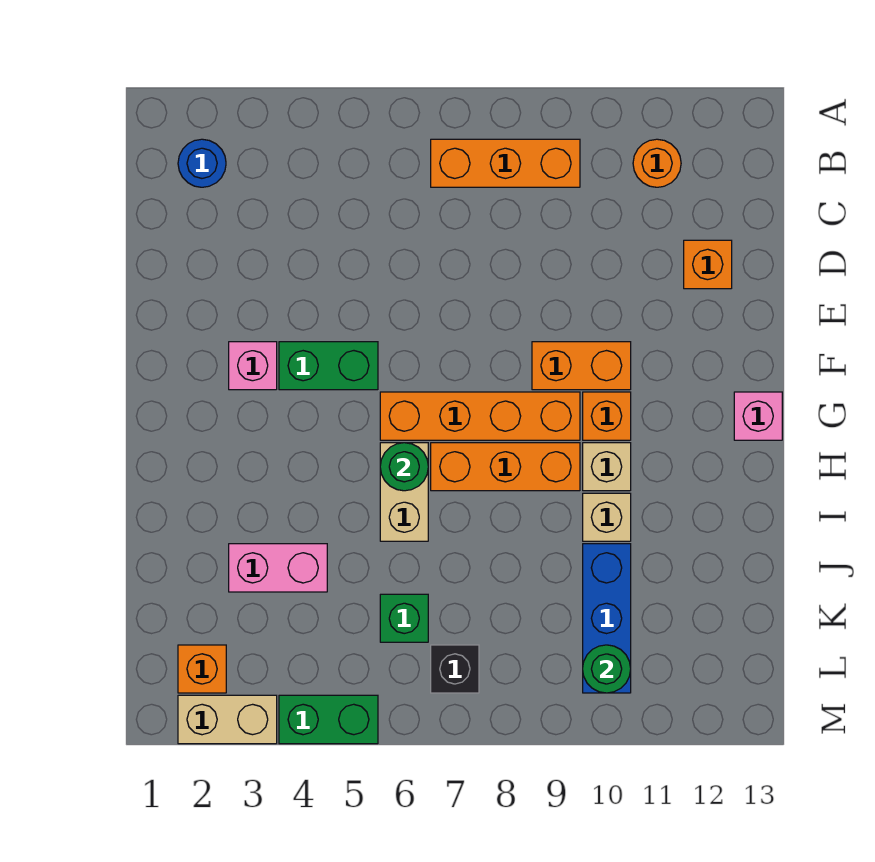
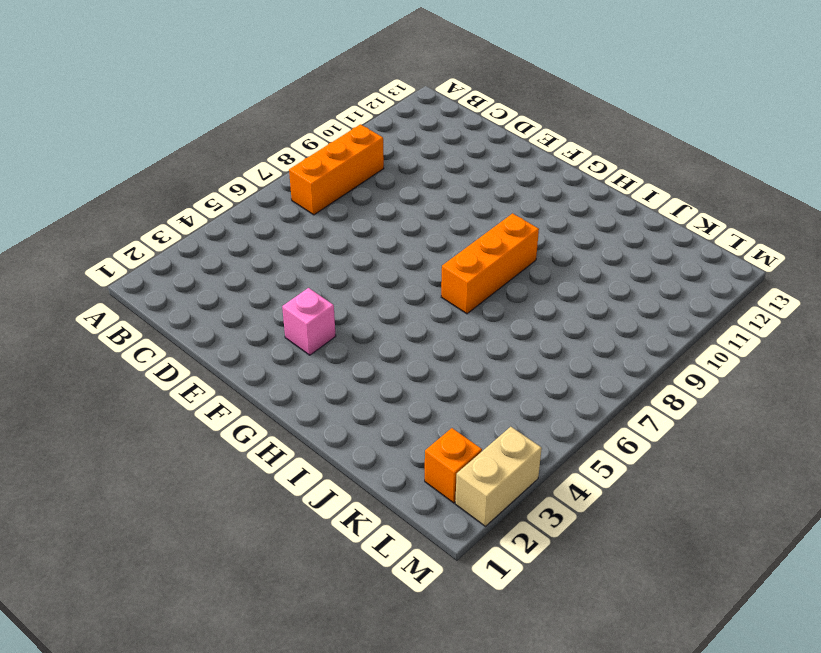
none -> blue 1x1 round brick [178,139,226,187]
none -> orange 1x1 round brick [633,139,681,187]
none -> orange 1x1 brick [684,240,732,289]

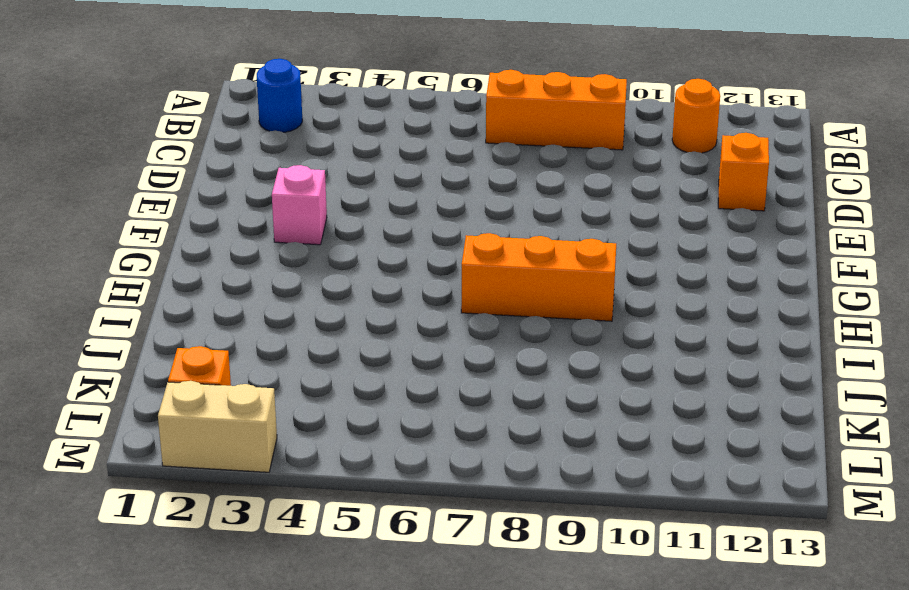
none -> green 1x2 brick [279,342,378,390]
none -> orange 1x2 brick [532,342,631,390]
none -> orange 1x4 brick [380,392,580,440]

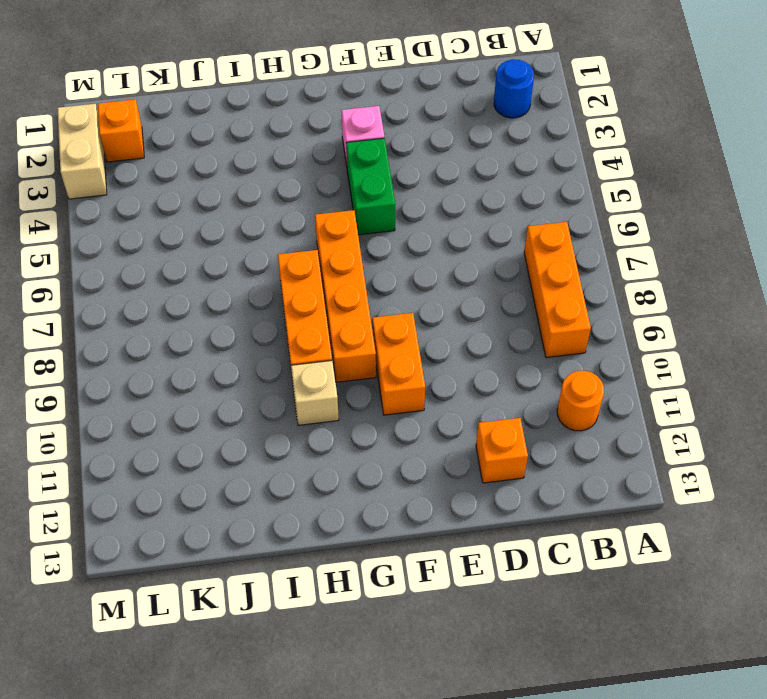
none -> orange 1x1 brick [583,392,631,440]
none -> pink 1x1 brick [734,392,782,440]
none -> tan 1x2 brick [380,443,428,541]

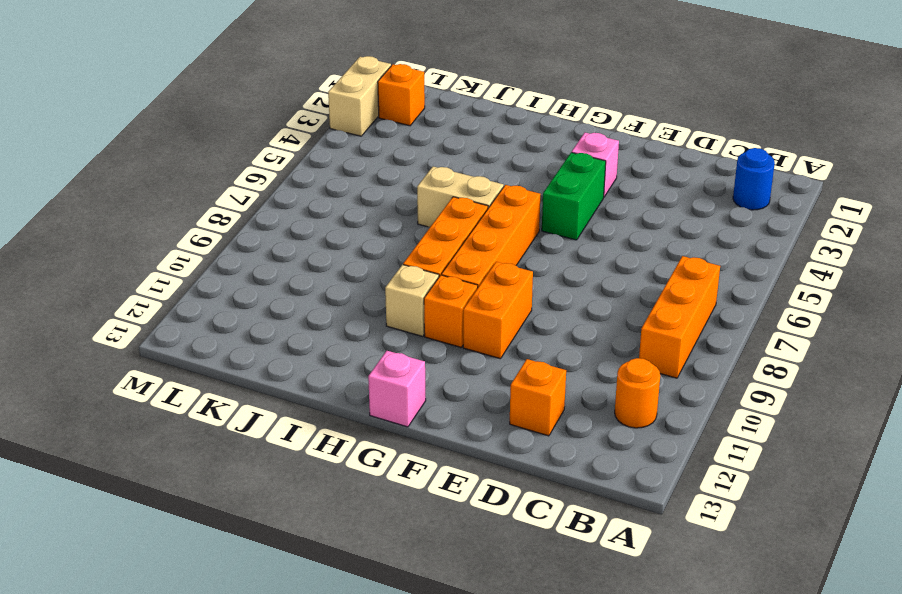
none -> tan 1x1 brick [583,493,631,541]
none -> pink 1x2 brick [229,544,327,592]
none -> blue 1x3 brick [583,544,631,693]

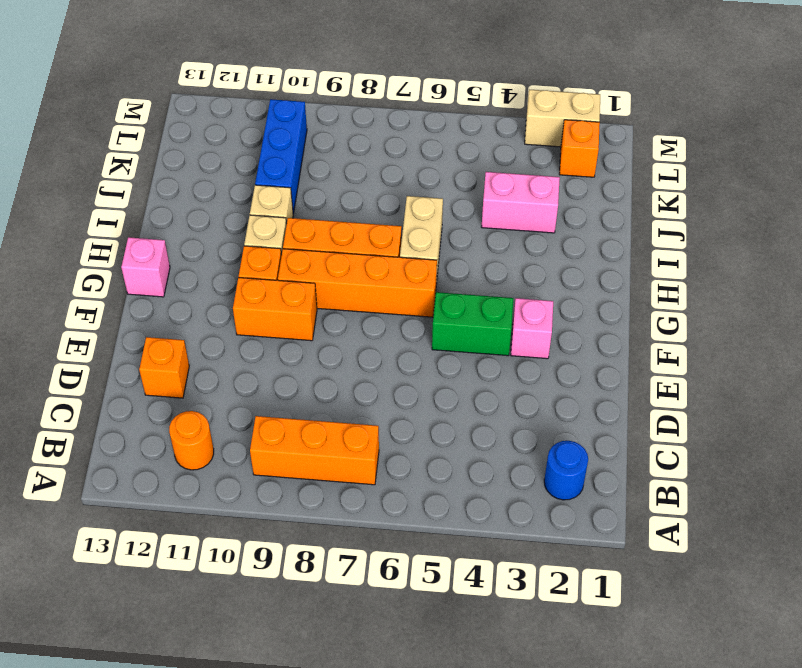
none -> green 1x1 brick [380,594,428,642]
none -> black 1x1 brick [431,645,479,693]
none -> green 1x2 brick [279,695,378,744]

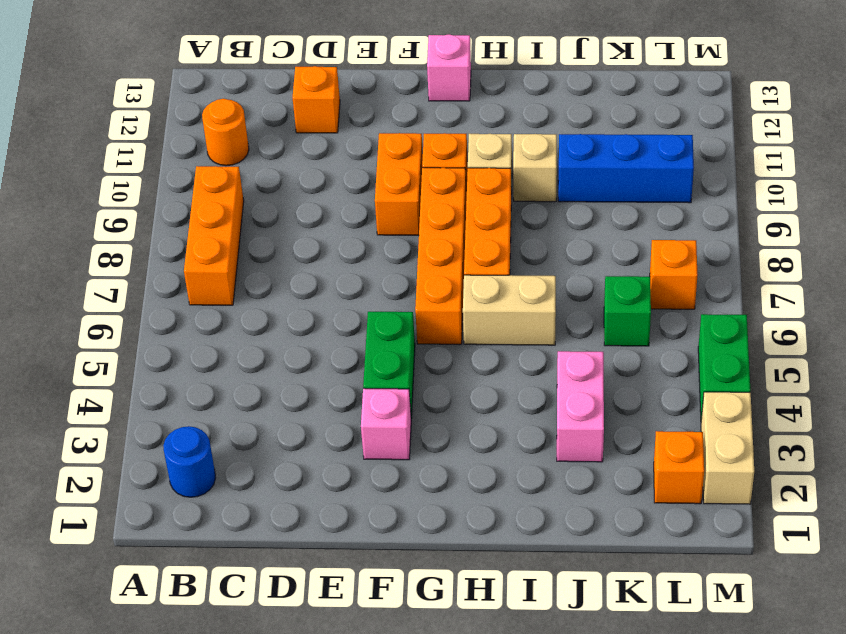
orange 1x1 brick [650,240,697,309] -> black 1x1 brick [431,645,479,693]
none -> green 1x1 round brick [380,443,428,491]
none -> green 1x1 round brick [583,645,631,693]

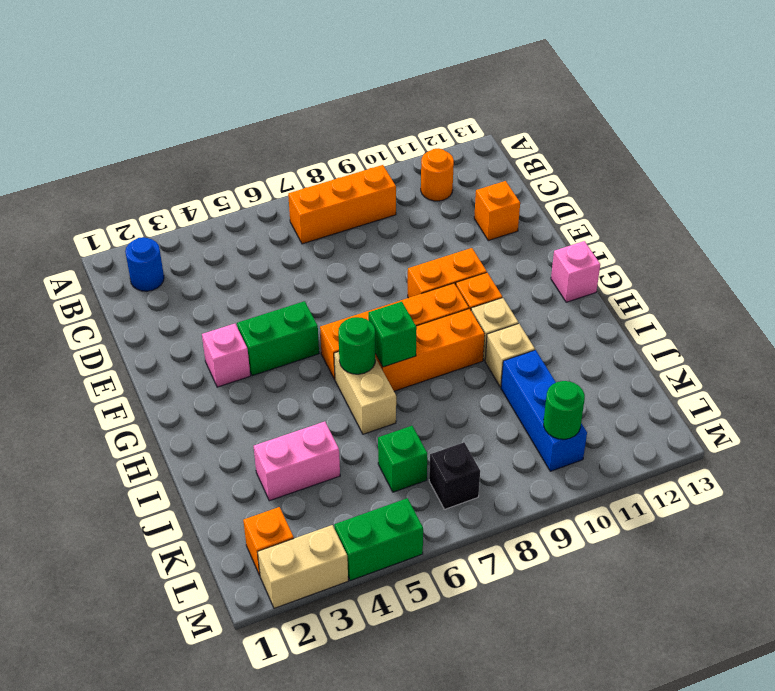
green 1x1 brick [368,302,417,367] -> none

